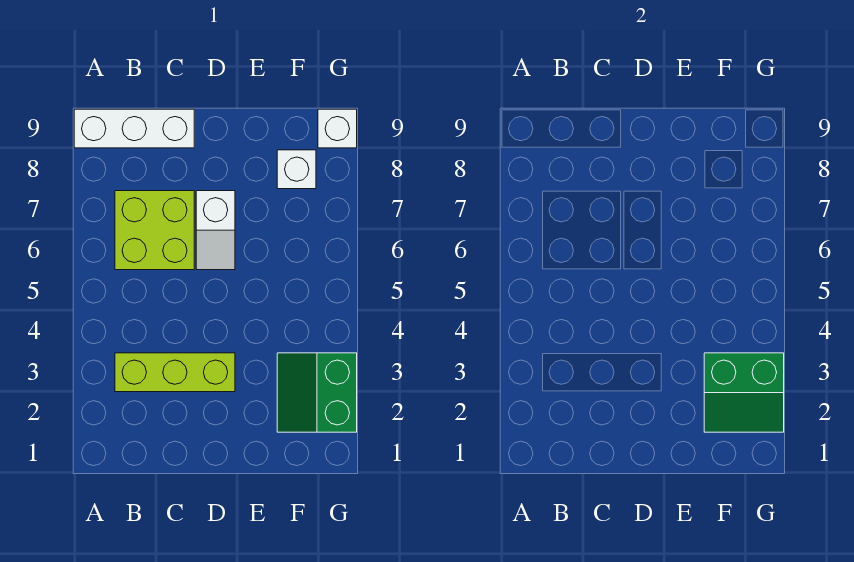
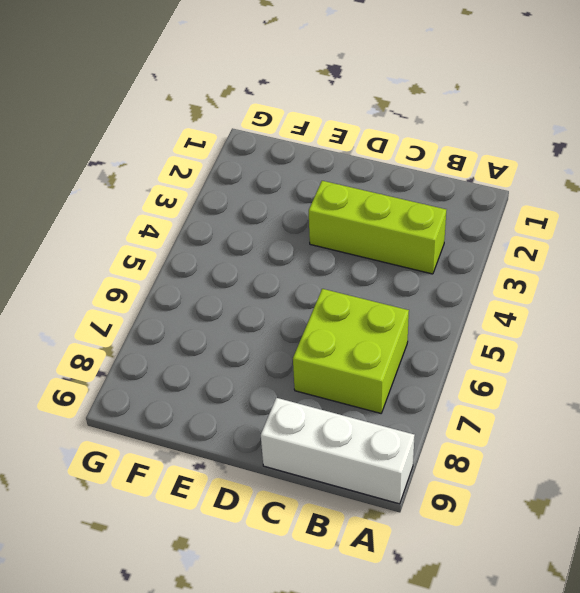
none -> white 1x2 slope [196,191,235,270]
none -> green 2x2 slope [277,353,357,432]

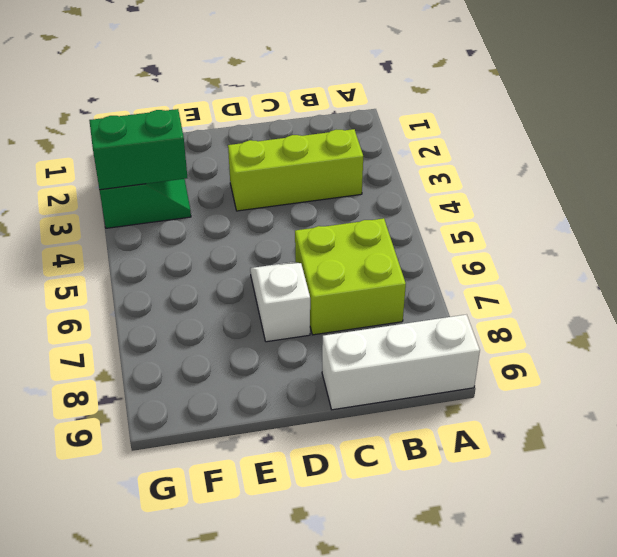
none -> white 1x1 brick [277,150,316,189]
none -> white 1x1 brick [318,109,357,148]

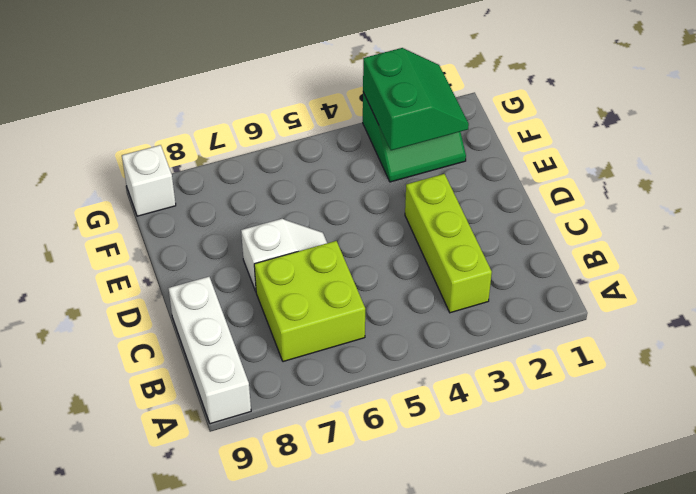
none -> white 1x1 brick [277,150,316,189]

